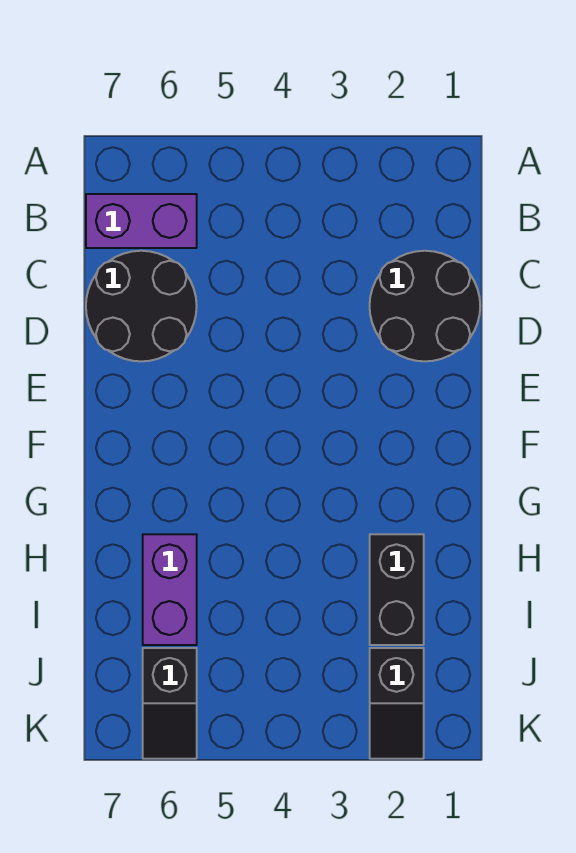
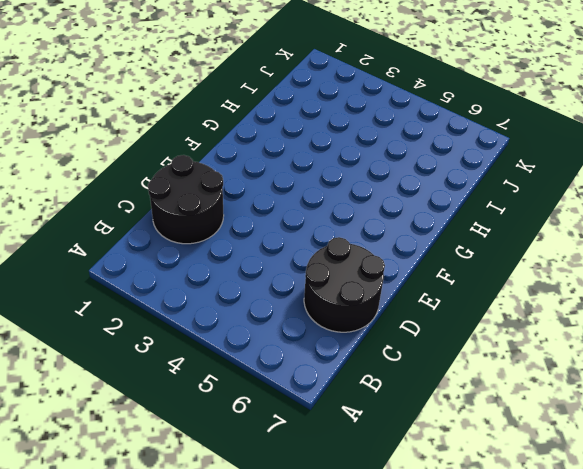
none -> purple 1x2 brick [86,194,197,248]
none -> black 1x2 brick [370,534,424,645]

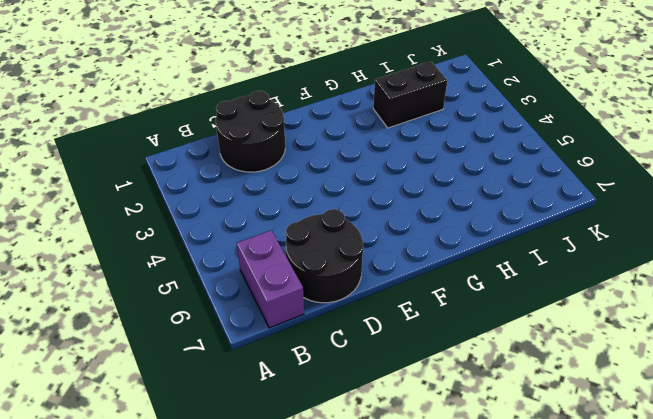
none -> purple 1x2 brick [143,534,197,645]
none -> black 1x2 slope [370,648,424,759]

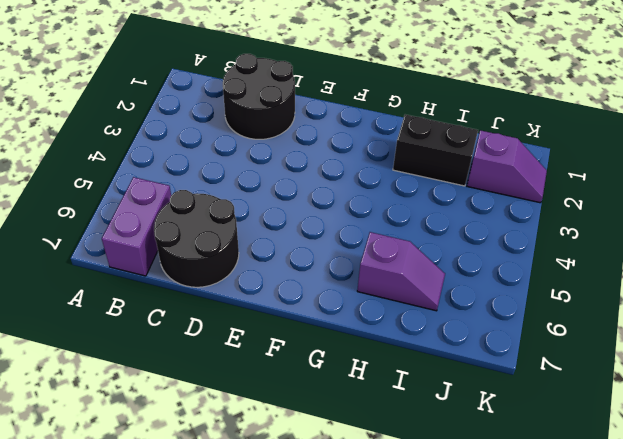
purple 1x2 slope [357,232,445,311] -> purple 1x2 brick [143,534,197,645]
purple 1x2 slope [467,130,547,203] -> black 1x2 slope [370,648,424,759]
none -> black 1x2 slope [143,648,197,759]

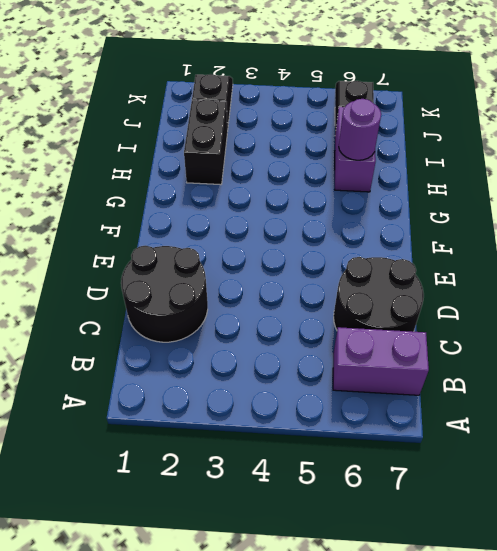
purple 1x1 round brick [339,99,381,160] -> none

